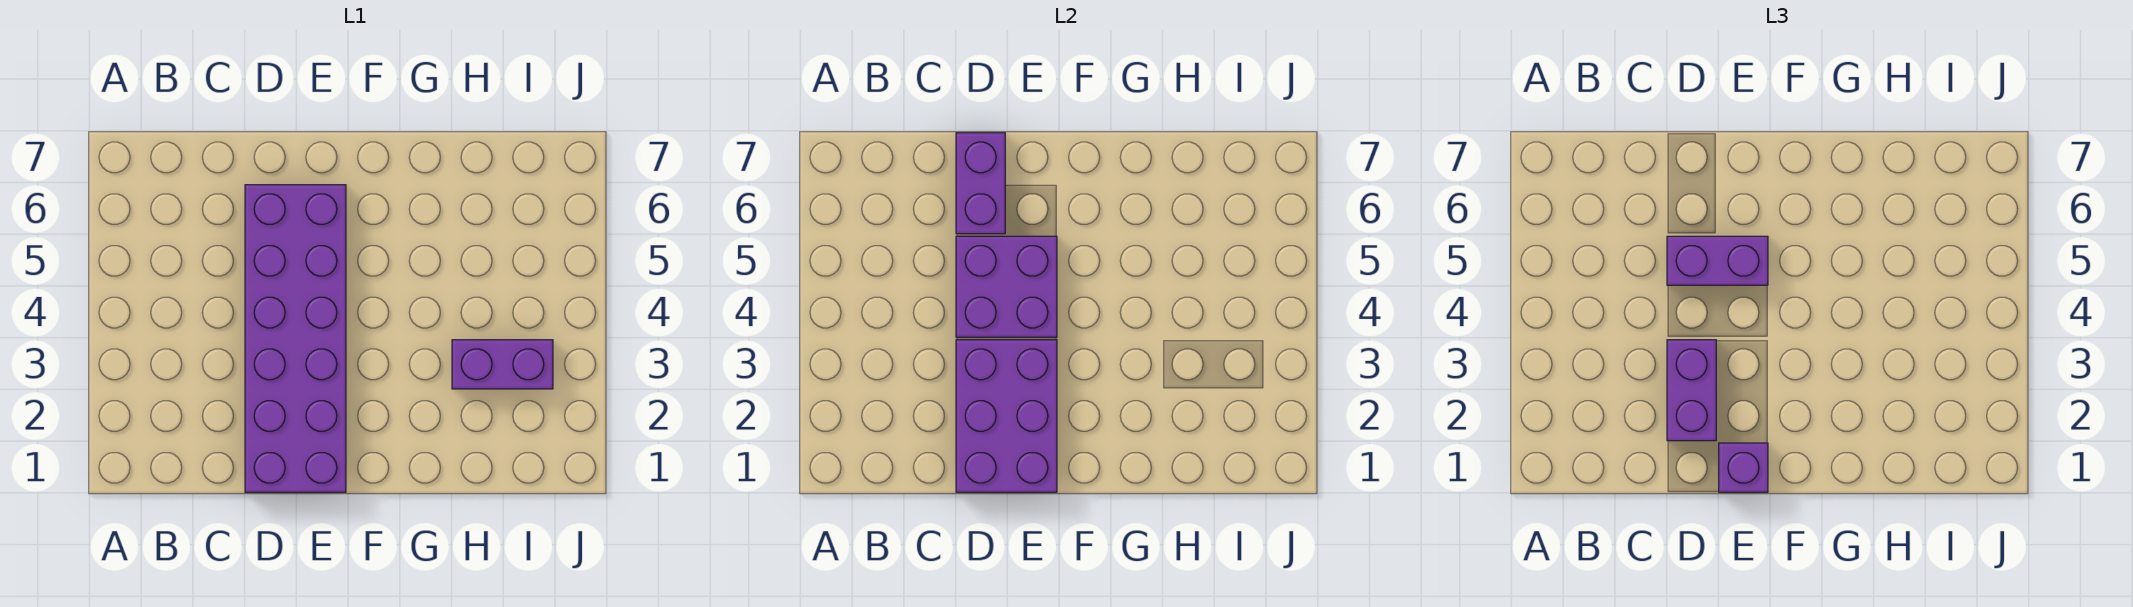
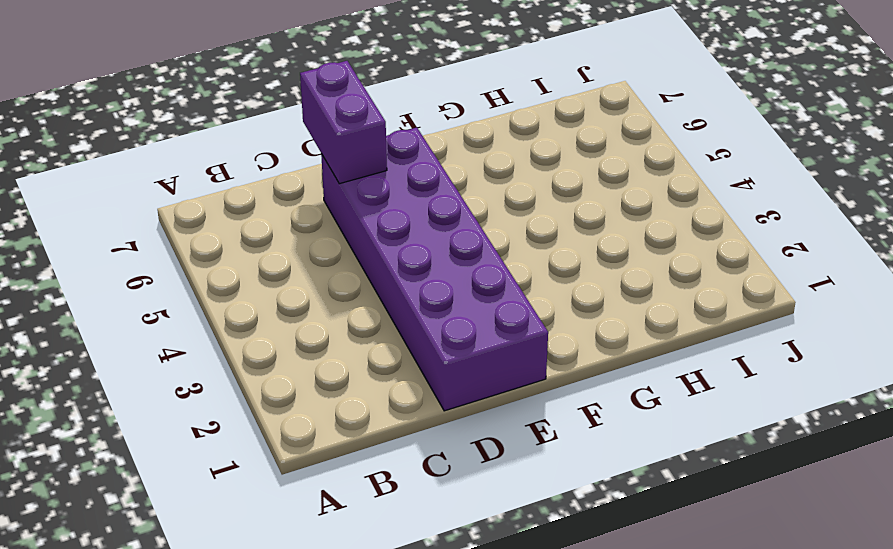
none -> purple 1x2 brick [452,340,553,389]
none -> purple 2x3 brick [956,340,1057,492]

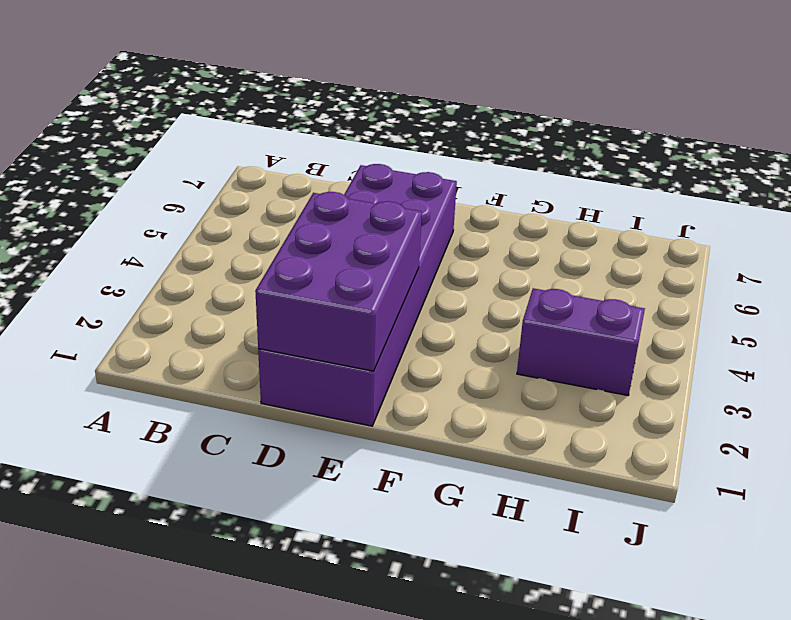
none -> purple 2x2 brick [956,236,1057,337]
none -> purple 1x2 brick [956,133,1005,234]

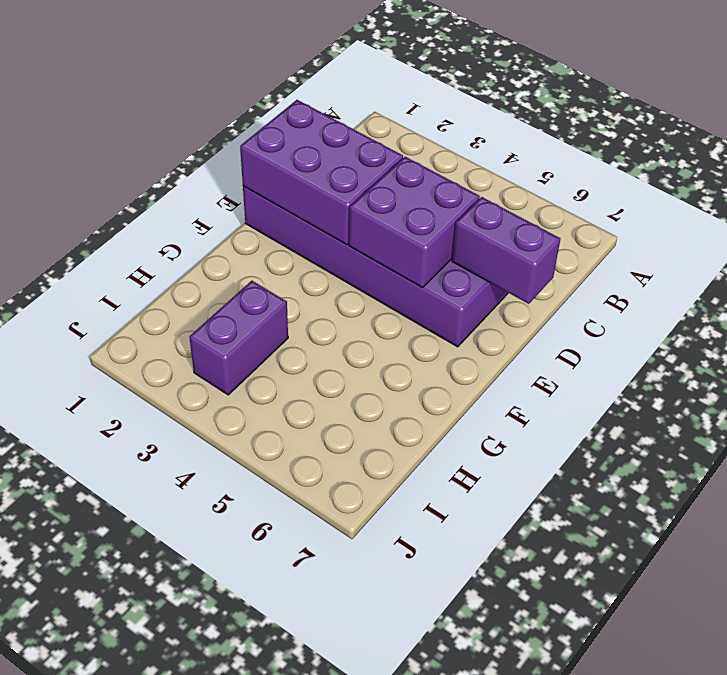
none -> purple 1x2 brick [1667,340,1716,441]
none -> purple 1x2 brick [1667,236,1768,285]

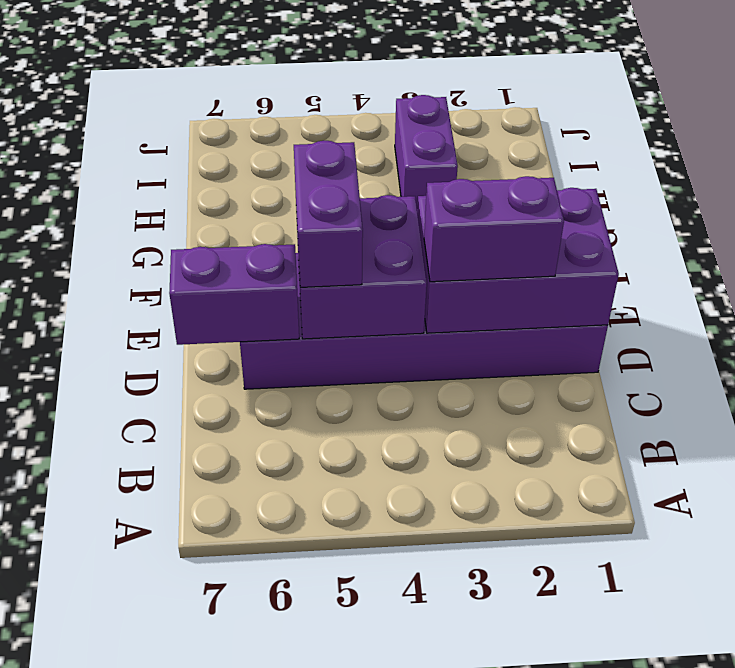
none -> purple 1x1 brick [1719,443,1768,492]

